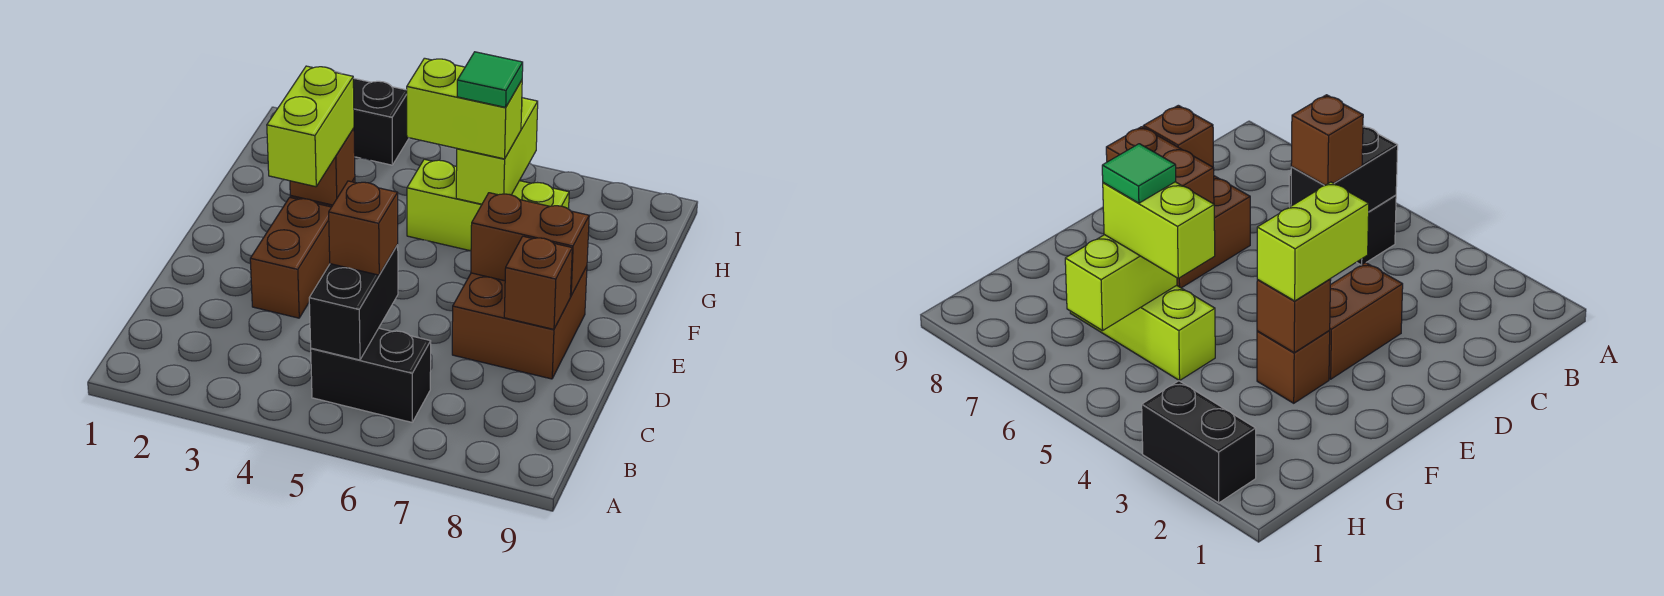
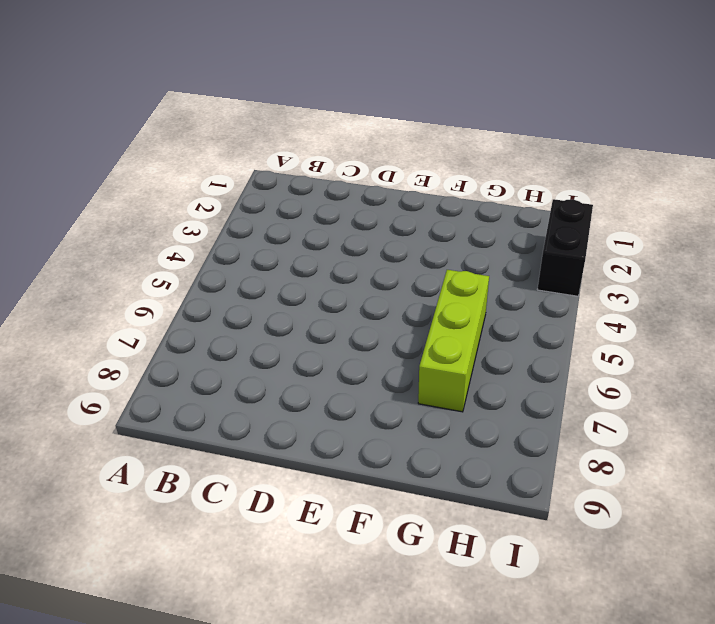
none -> black 1x2 brick [311,328,431,422]
none -> brown 1x2 brick [250,197,331,318]
none -> brown 2x2 brick [452,266,587,379]

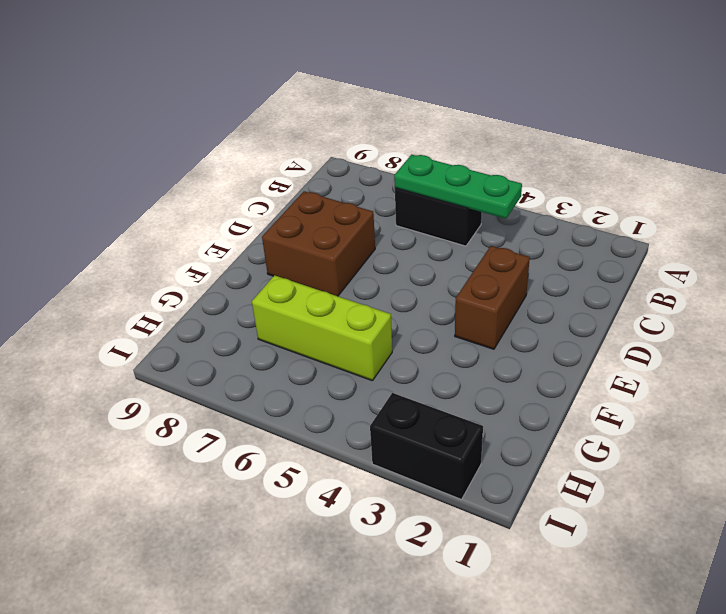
green 1x3 plate [394,155,522,219] -> black 1x2 brick [309,245,398,360]
none -> brown 1x1 brick [1257,330,1330,403]
none -> brown 1x1 brick [504,236,572,329]
none -> brown 1x2 brick [471,193,589,296]

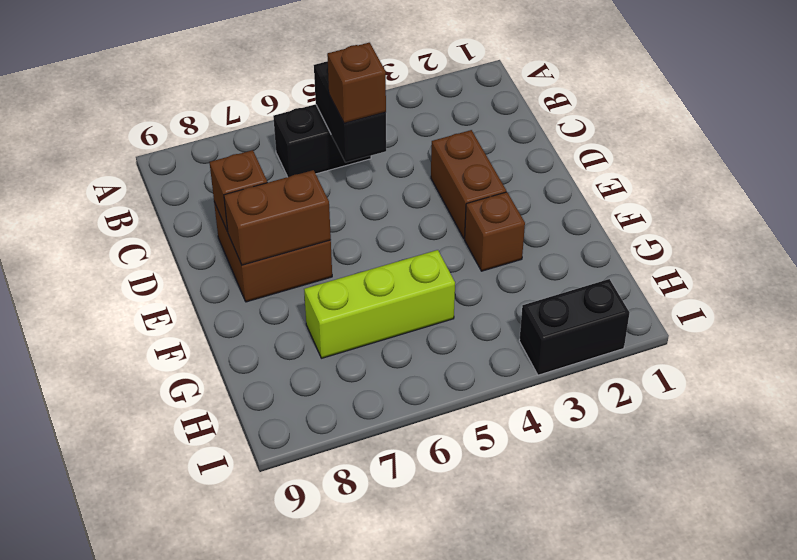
none -> brown 1x1 brick [290,128,355,205]
none -> lime 1x2 brick [456,98,538,204]
none -> lime 1x2 brick [267,66,354,187]

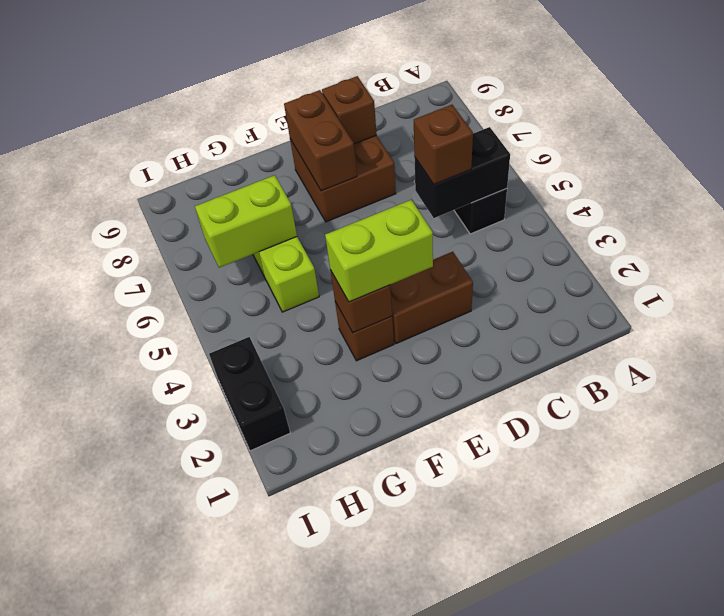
none -> lime 1x2 brick [407,58,522,159]
none -> green 1x1 tile [457,52,523,107]

